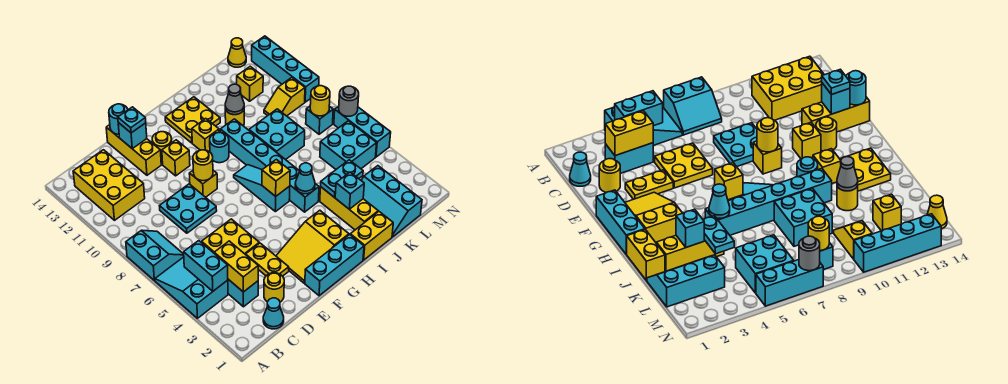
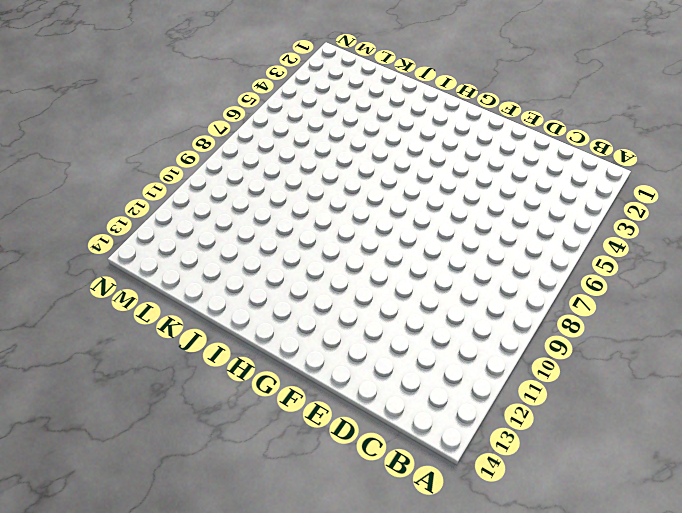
none -> cyan 2x3 slope [155,257,228,318]
none -> cyan 2x2 slope [126,230,184,280]
none -> yellow 2x3 brick [73,150,145,220]
none -> cyan 1x1 cone [263,298,284,329]

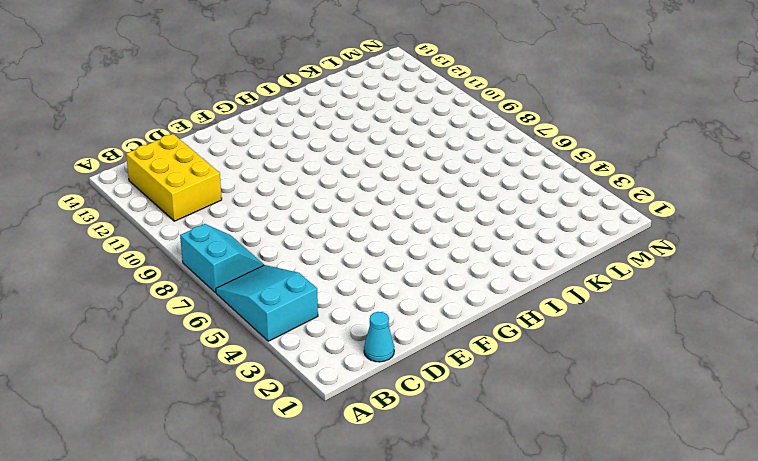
none -> cyan 1x2 brick [228,279,258,307]
none -> yellow 1x1 round brick [264,273,284,302]
none -> yellow 2x2 plate [202,219,259,255]
none -> cyan 2x2 plate [160,184,217,233]

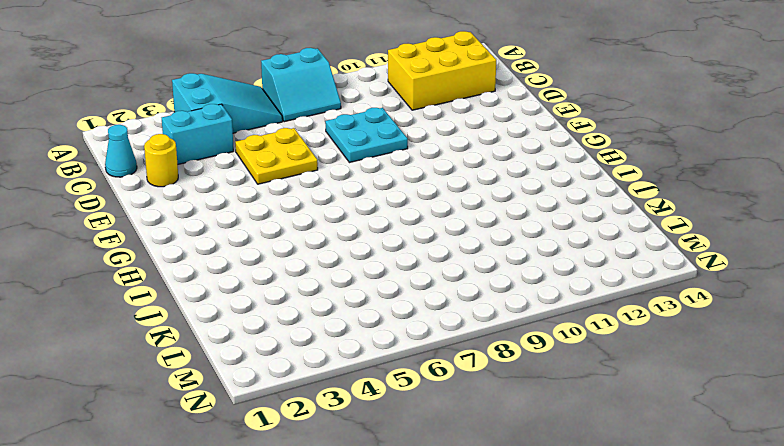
none -> yellow 1x2 plate [246,243,289,276]
none -> yellow 1x3 brick [106,125,161,175]
none -> cyan 1x3 brick [305,234,364,296]
none -> yellow 2x3 slope [276,210,349,283]

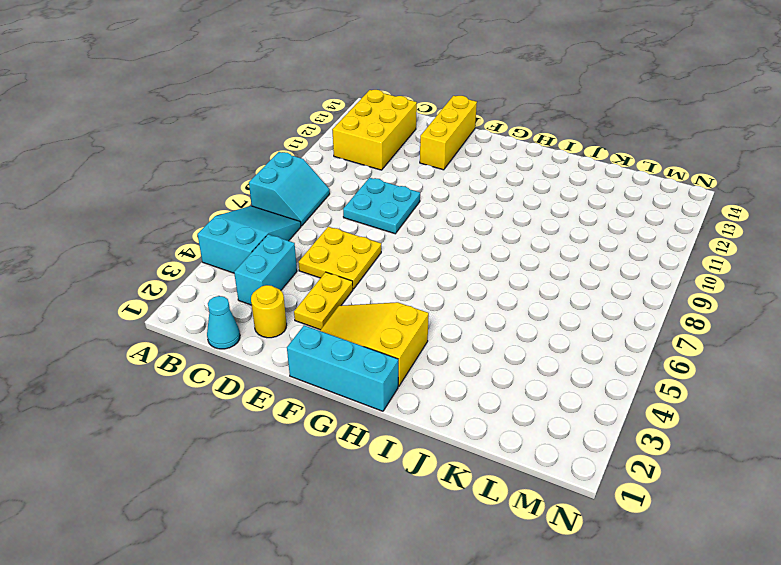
none -> yellow 1x1 brick [189,170,217,197]
none -> yellow 1x1 brick [162,140,190,176]
none -> yellow 1x1 round brick [152,132,172,162]
none -> cyan 1x3 slope [234,165,290,212]

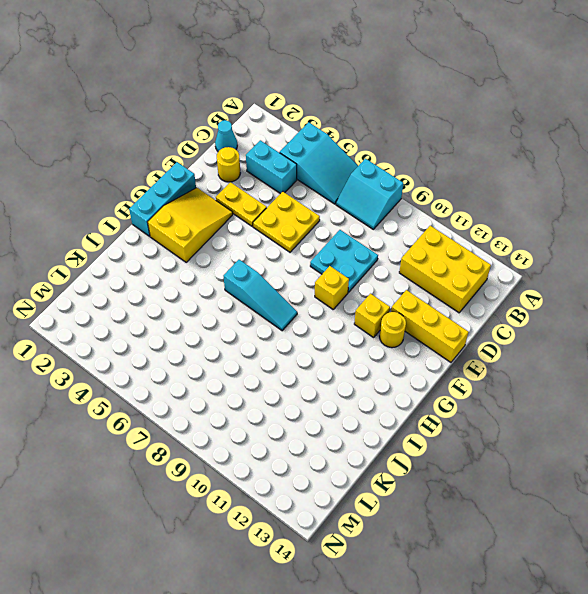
none -> cyan 1x1 round brick [210,133,229,163]
none -> yellow 1x1 brick [192,119,219,151]
none -> yellow 2x2 plate [165,97,220,143]
none -> yellow 1x2 brick [350,212,393,260]

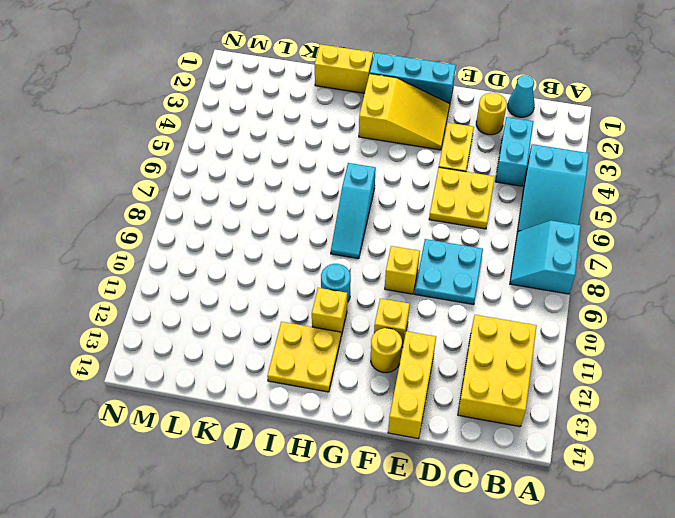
none -> cyan 1x6 brick [220,119,319,212]
none -> yellow 1x3 brick [320,187,378,230]
none -> cyan 2x2 brick [249,109,305,160]
none -> yellow 1x1 round brick [225,109,244,126]

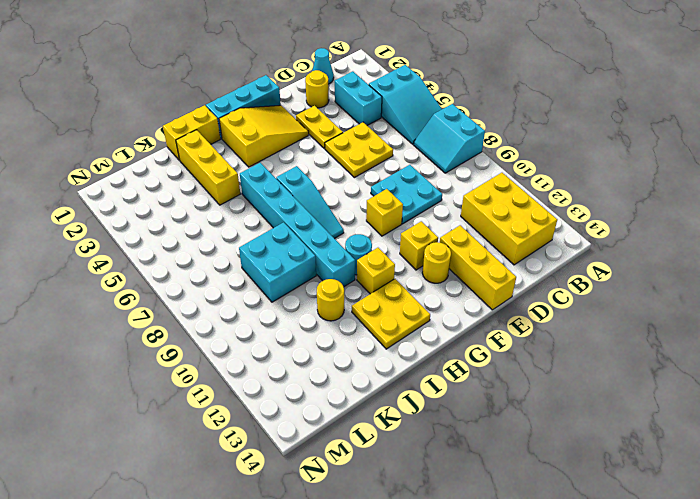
none -> cyan 2x3 slope [361,166,422,237]
none -> cyan 2x2 brick [320,121,377,169]
none -> yellow 1x2 slope [264,78,305,116]
none -> yellow 1x1 brick [237,66,263,101]

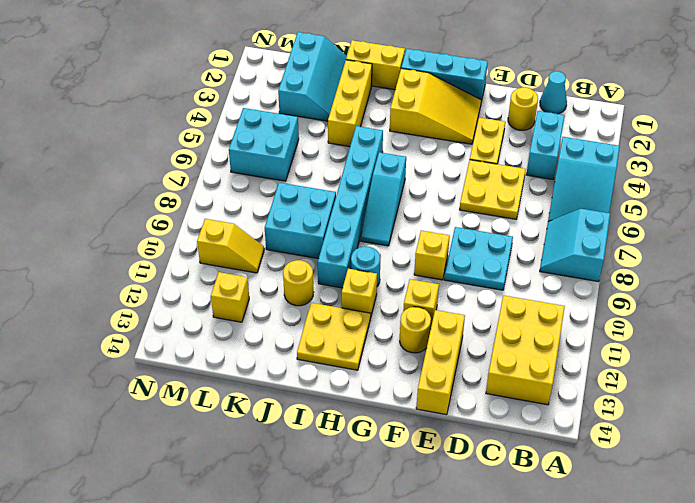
none -> cyan 1x1 brick [306,106,333,134]
none -> yellow 1x1 cone [228,38,246,67]
none -> cyan 1x3 brick [334,106,391,157]
none -> cyan 1x4 brick [252,36,319,102]

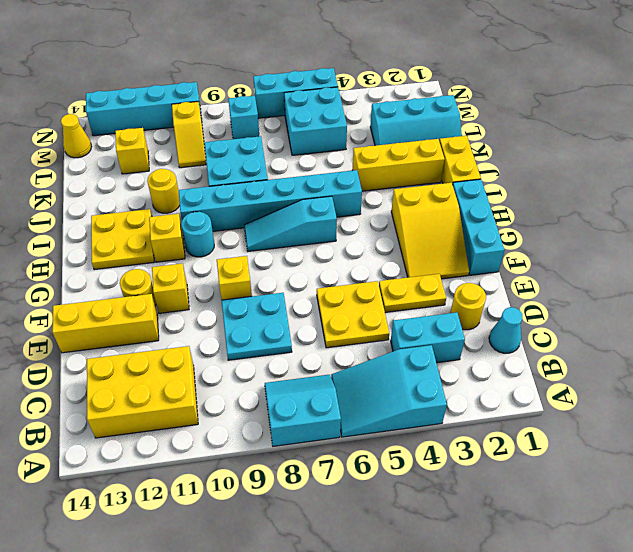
none -> cyan 1x2 brick [184,241,228,291]
none -> yellow 1x2 brick [214,241,258,292]
none -> cyan 1x1 brick [118,123,147,149]
none -> cyan 1x1 round brick [109,104,128,134]

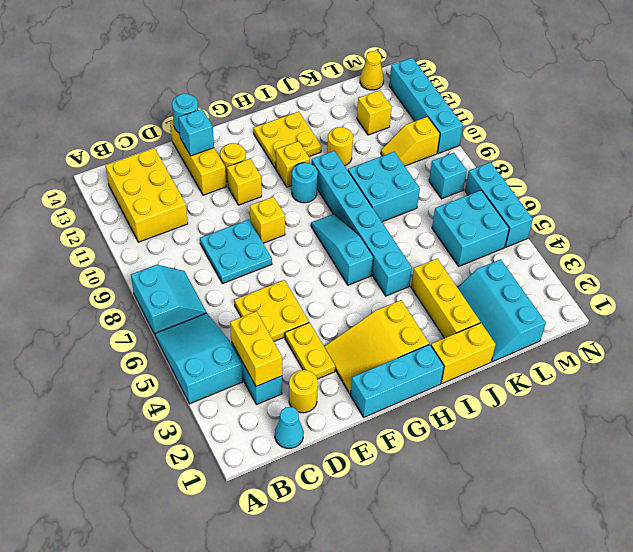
none -> cyan 1x2 brick [184,241,228,291]
none -> yellow 1x1 round brick [193,150,213,181]
none -> yellow 1x1 brick [262,159,290,196]
none -> cyan 1x1 cone [295,163,315,194]

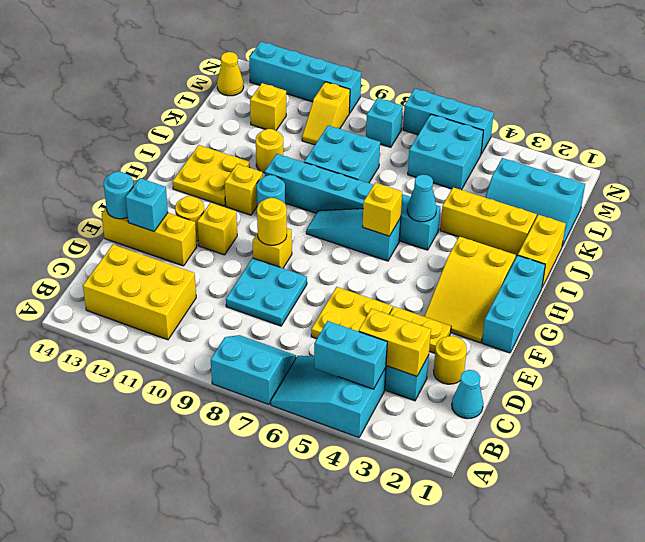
none -> cyan 1x1 brick [335,172,364,209]
none -> cyan 1x2 plate [321,160,363,198]
none -> grey 1x1 cone [225,84,244,115]
none -> yellow 1x1 round brick [310,86,330,116]

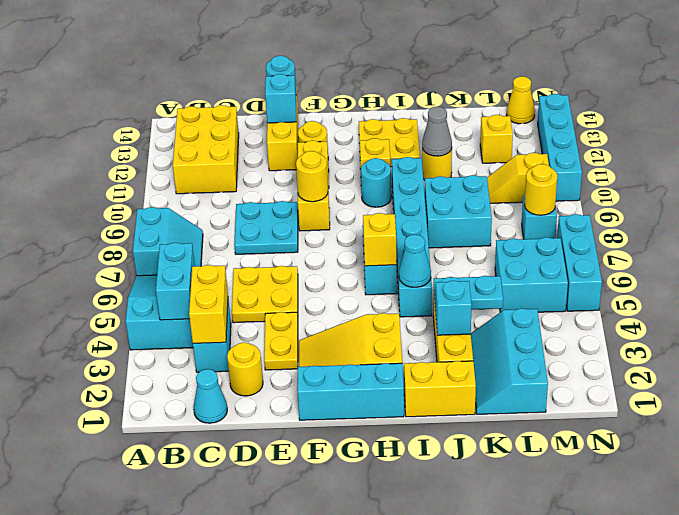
none -> grey 1x1 round brick [339,86,359,116]
none -> cyan 1x1 plate [118,107,146,133]

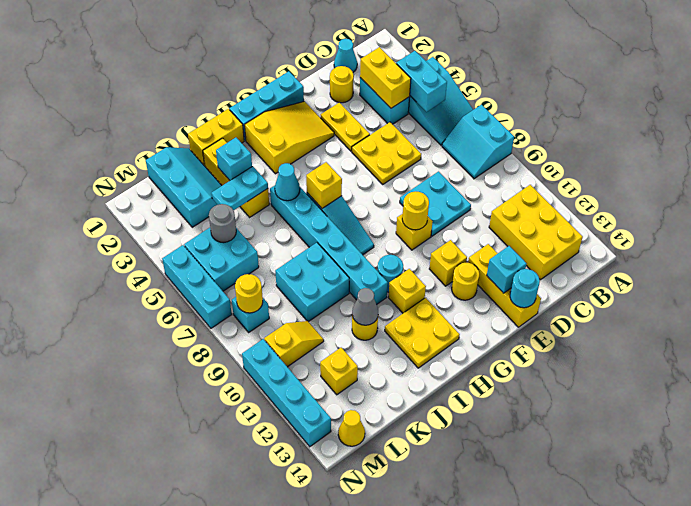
grey 1x1 round brick [209,204,236,243] -> grey 1x1 round brick moved to [339,86,359,116]
none -> cyan 1x1 plate [118,107,146,133]

